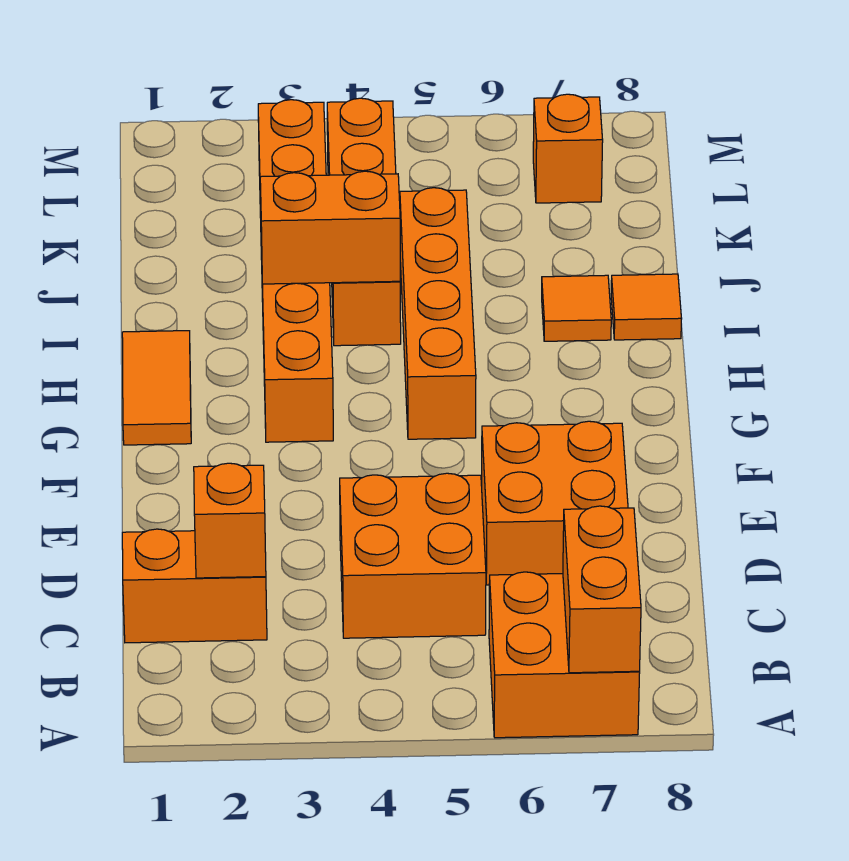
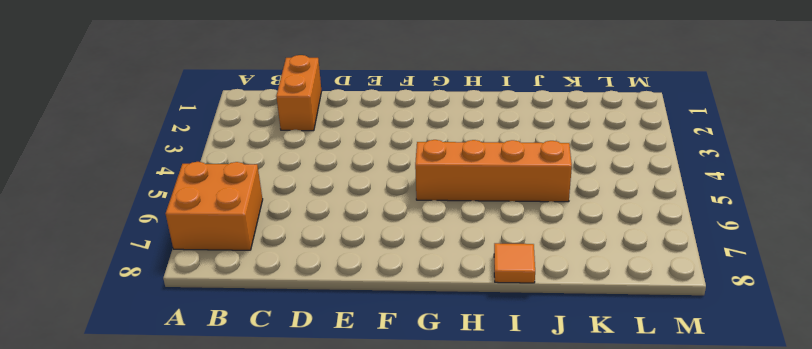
none -> orange 2x2 brick [340,473,486,638]
none -> orange 2x2 brick [482,421,628,585]
none -> orange 1x2 tile [122,331,191,445]

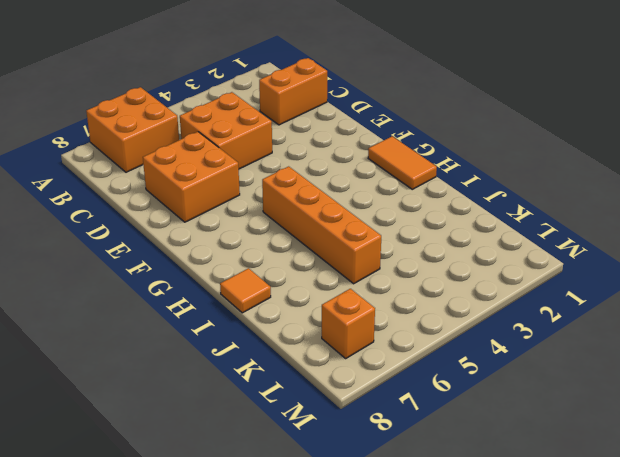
none -> orange 1x6 brick [258,100,333,442]
none -> orange 1x4 brick [327,98,401,346]
none -> orange 1x1 tile [542,275,611,341]

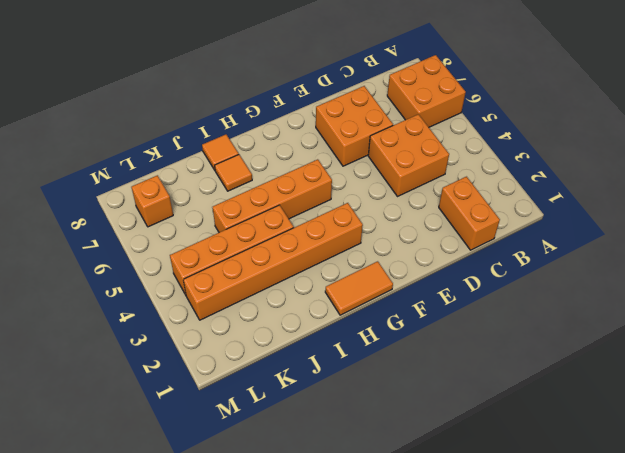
none -> orange 1x2 brick [563,506,641,673]
none -> orange 1x1 brick [194,463,266,578]
none -> orange 1x2 brick [260,171,400,284]

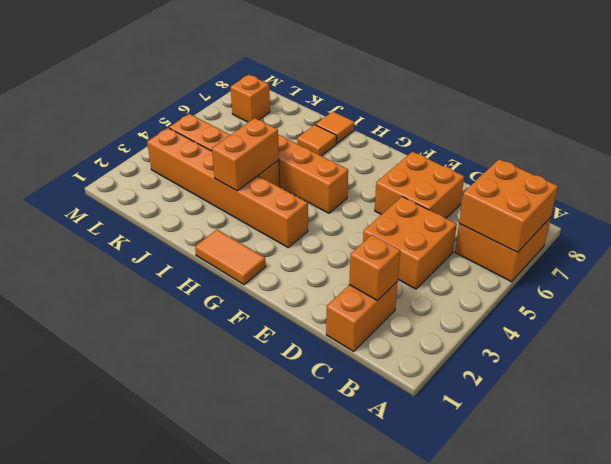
orange 2x2 brick [459,159,558,252] -> orange 1x2 brick [563,506,641,673]

